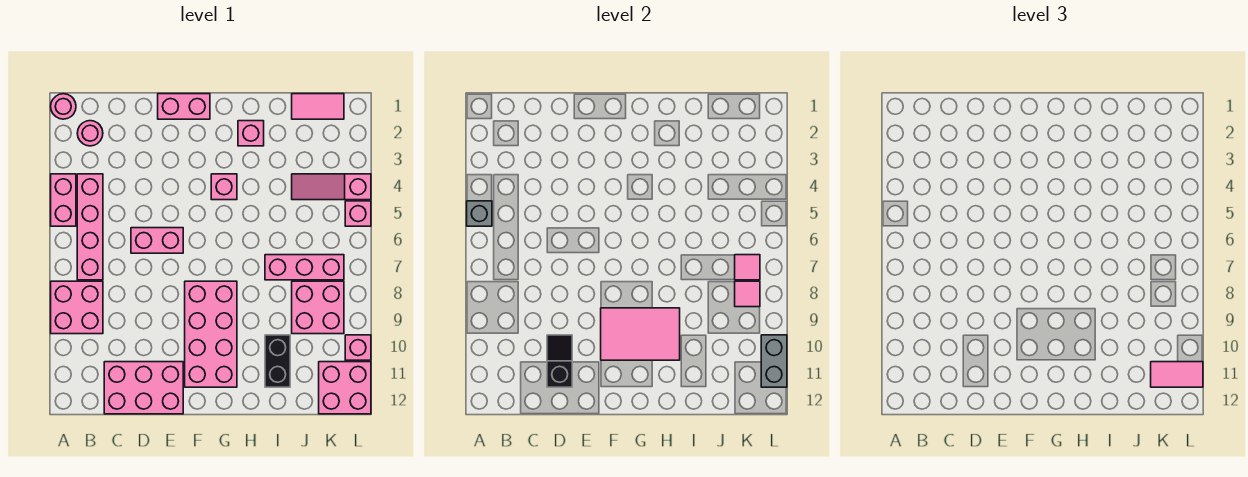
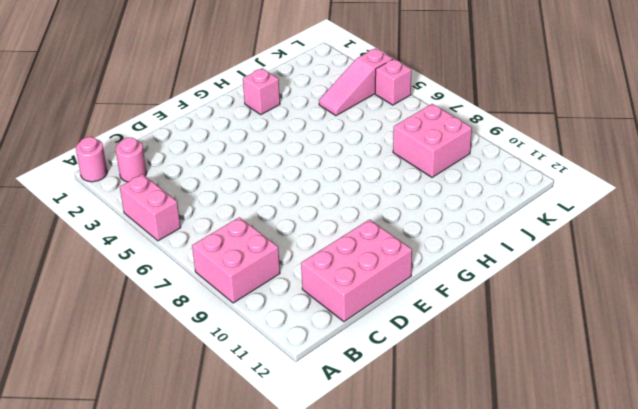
none -> pink 1x4 brick [77,174,103,280]
none -> pink 1x2 brick [131,228,183,253]
none -> pink 1x2 brick [158,94,210,119]

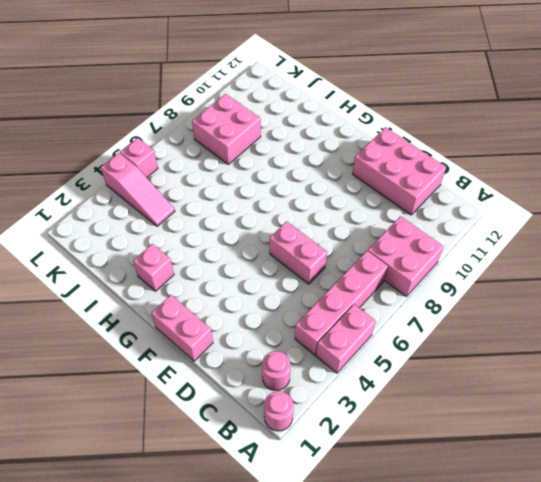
none -> pink 2x4 brick [185,281,237,387]
none -> pink 1x1 brick [211,174,237,200]
none -> pink 1x3 brick [265,255,344,280]

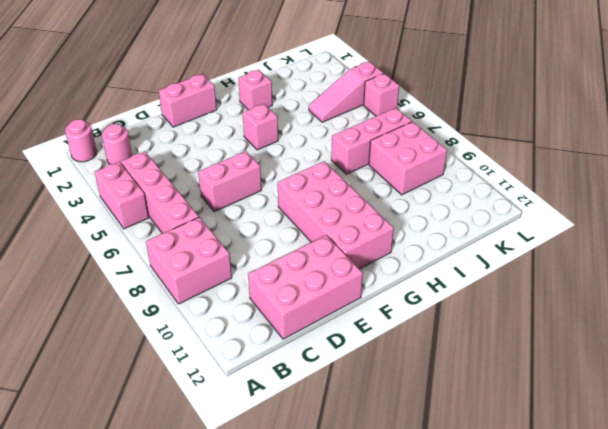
none -> black 1x2 brick [265,335,290,387]
none -> pink 1x2 tile [292,94,344,119]
none -> pink 2x2 brick [319,362,371,414]

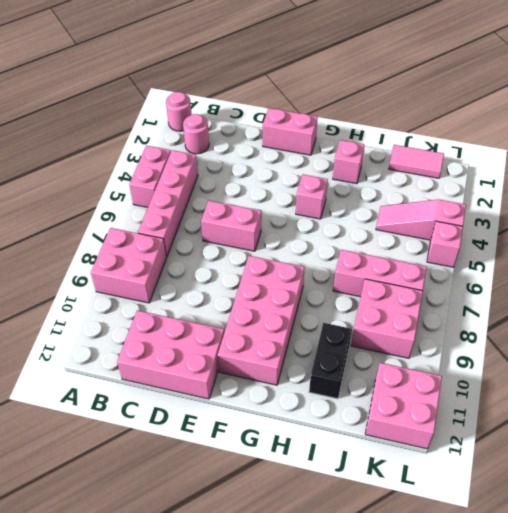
none -> pink 1x1 brick [345,335,371,360]
none -> grey 1x1 brick [467,201,492,226]
none -> black 1x2 slope [547,335,572,387]

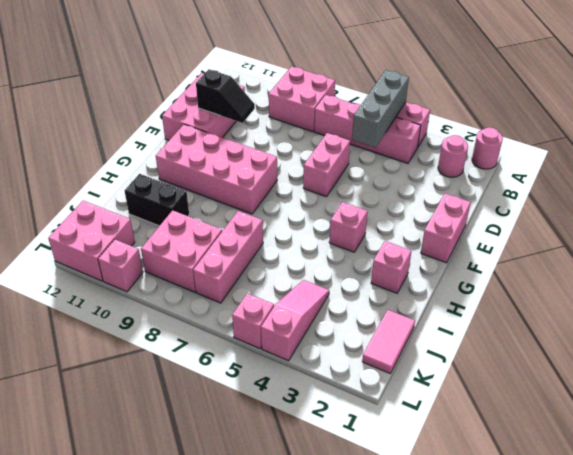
grey 1x3 brick [352,70,409,148] -> grey 1x1 brick [467,201,492,226]
none -> pink 2x3 tile [601,308,680,360]
none -> pink 1x1 tile [735,255,760,280]
none -> pink 1x1 tile [735,281,760,307]

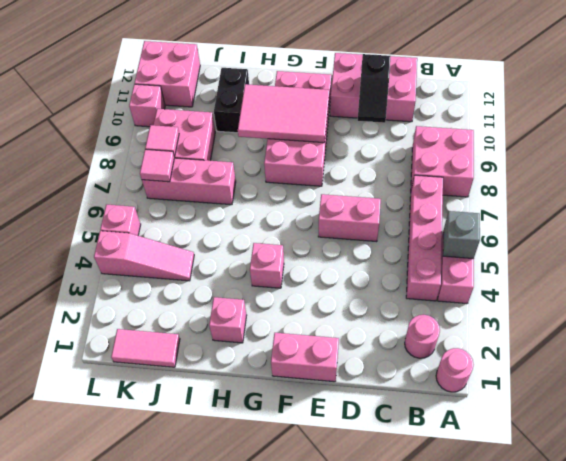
none -> grey 1x2 brick [761,335,787,387]
none -> pink 1x2 tile [1151,362,1203,387]

